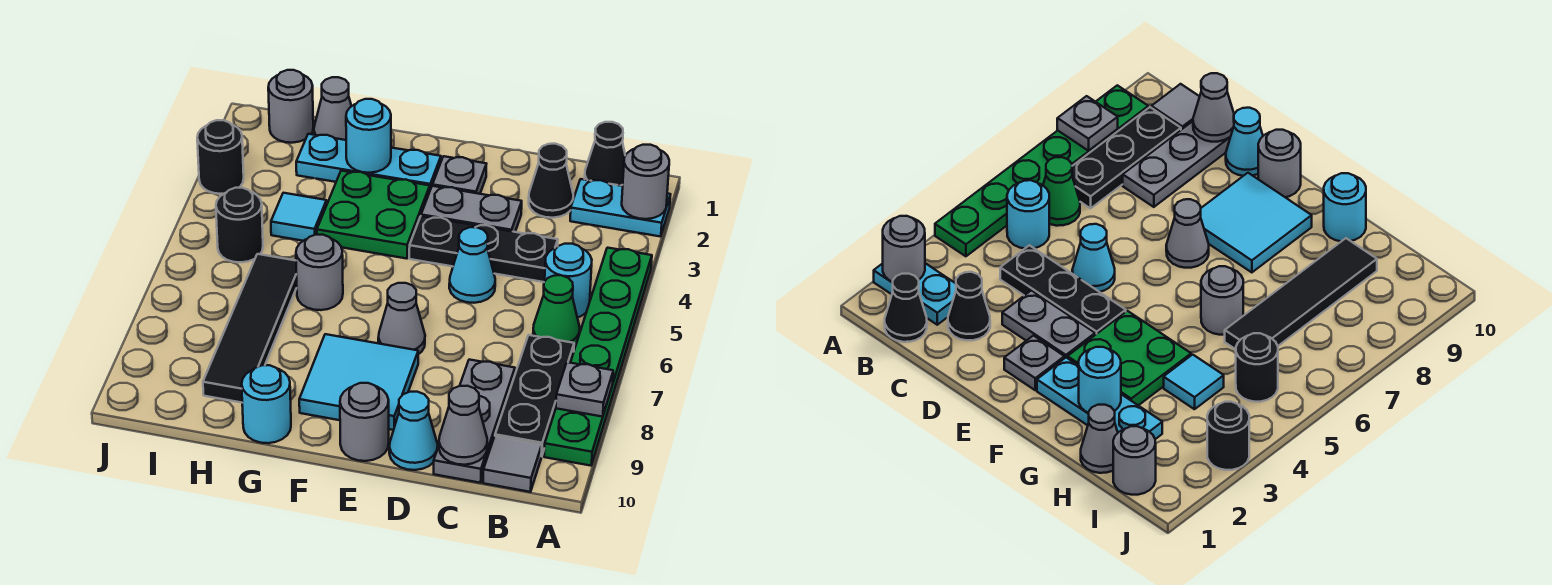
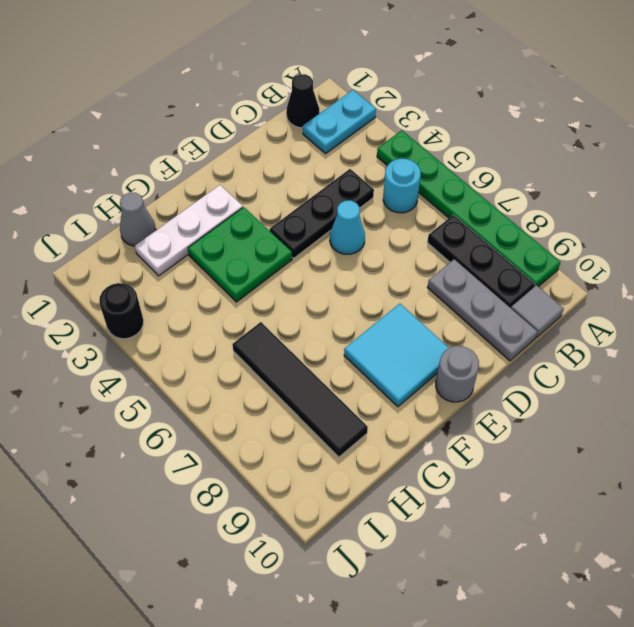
white 1x3 plate [135,185,243,276] -> cyan 1x3 plate [296,134,441,189]
none -> green 1x1 cone [533,275,580,346]
none -> black 1x1 cone [529,144,573,218]
none -> grey 1x2 plate [421,186,522,232]
none -> cyan 1x1 cone [389,392,438,470]

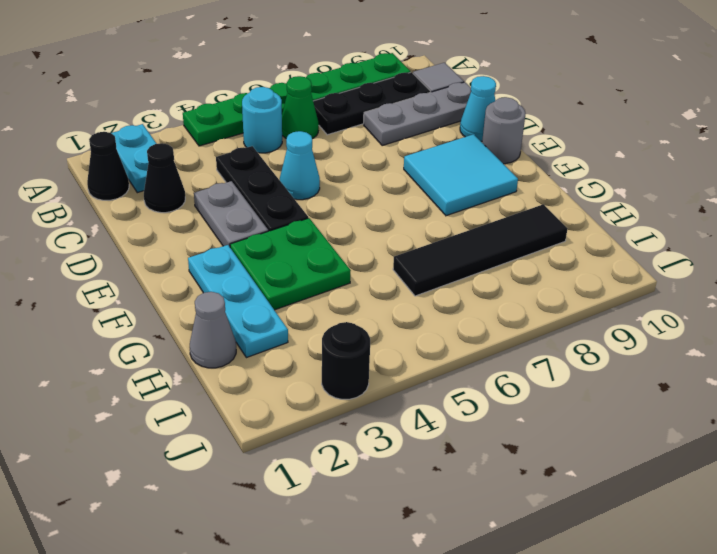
none -> grey 1x1 plate [433,156,486,194]
none -> grey 1x1 cone [378,283,425,354]
none -> grey 1x1 round brick [296,235,343,310]
none -> cyan 1x1 round brick [242,365,291,443]

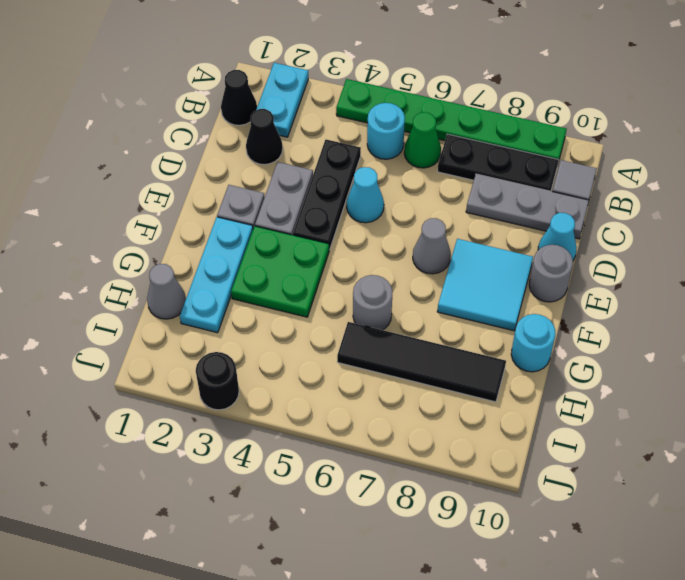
none -> cyan 1x1 tile [271,193,327,241]
none -> grey 1x1 round brick [268,70,313,143]
none -> black 1x1 round brick [216,188,263,262]
none -> grey 1x1 round brick [622,145,669,219]

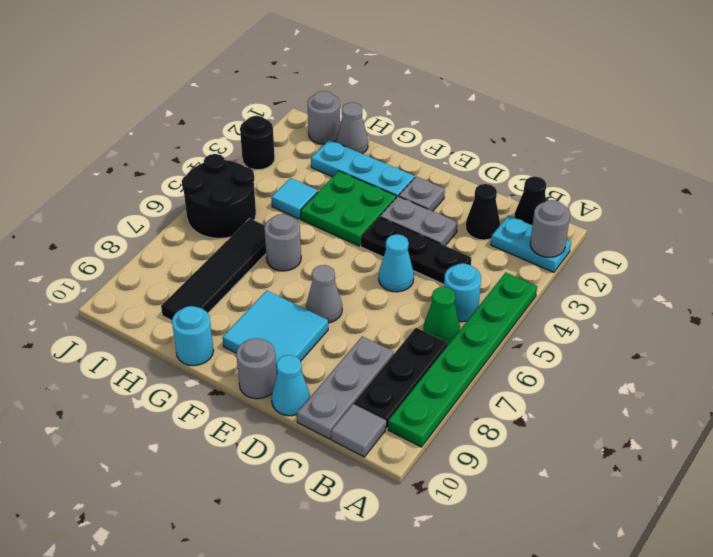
black 2x2 round brick [182,154,256,238] -> black 1x1 round brick [216,188,263,262]
none -> grey 1x1 plate [556,362,613,417]
none -> grey 1x1 cone [439,386,487,465]
none -> cyan 1x1 round brick [346,99,391,173]

